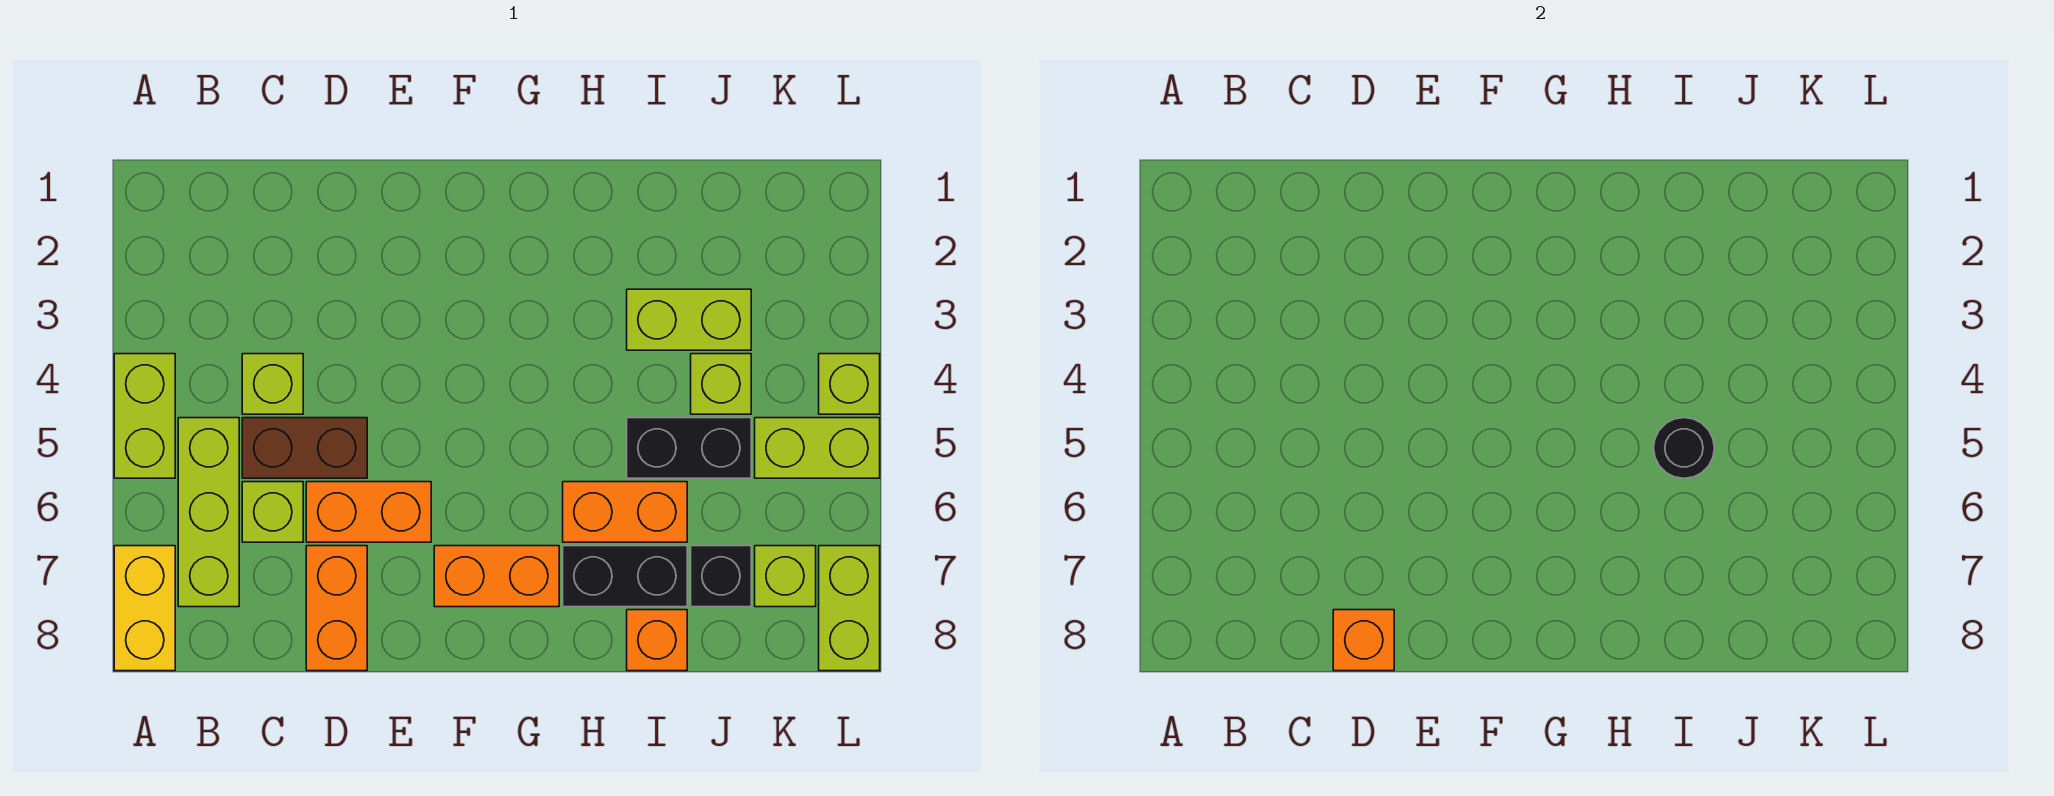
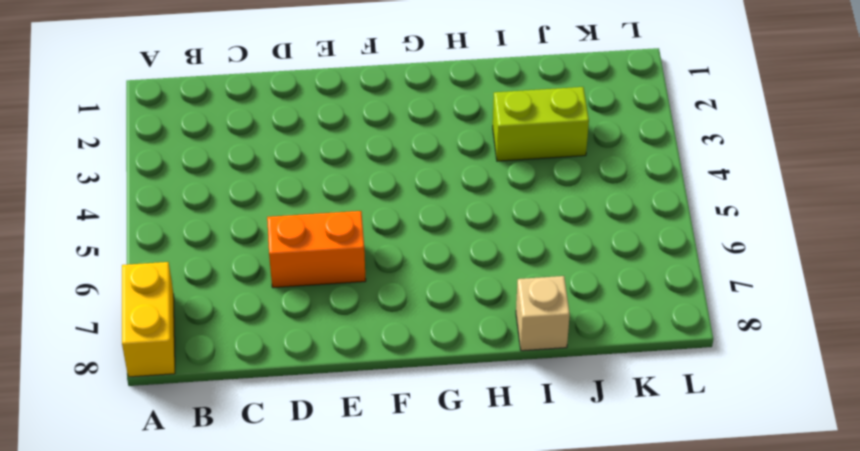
tan 1x1 brick [516,276,570,351] -> orange 1x1 brick [627,610,687,671]
none -> lime 1x2 brick [114,354,175,478]
none -> lime 1x3 brick [178,418,239,607]
none -> lime 1x1 brick [242,354,303,414]

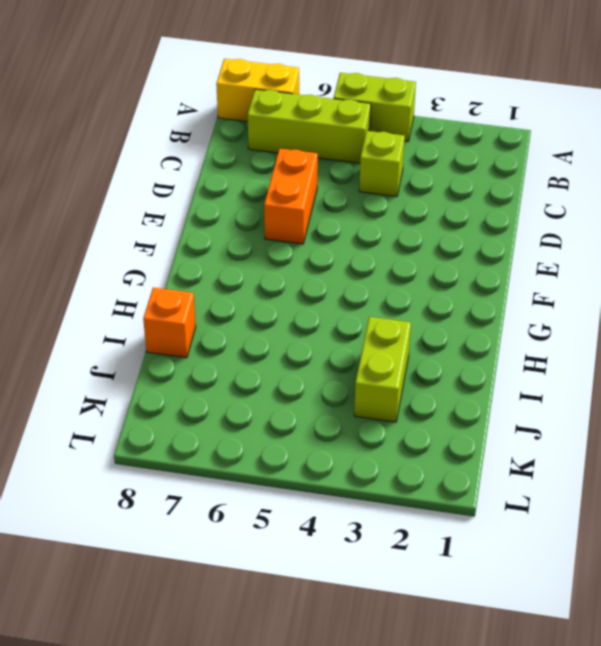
none -> brown 1x2 brick [242,418,367,478]
none -> lime 1x1 brick [242,482,303,542]
none -> orange 1x2 brick [306,546,367,671]

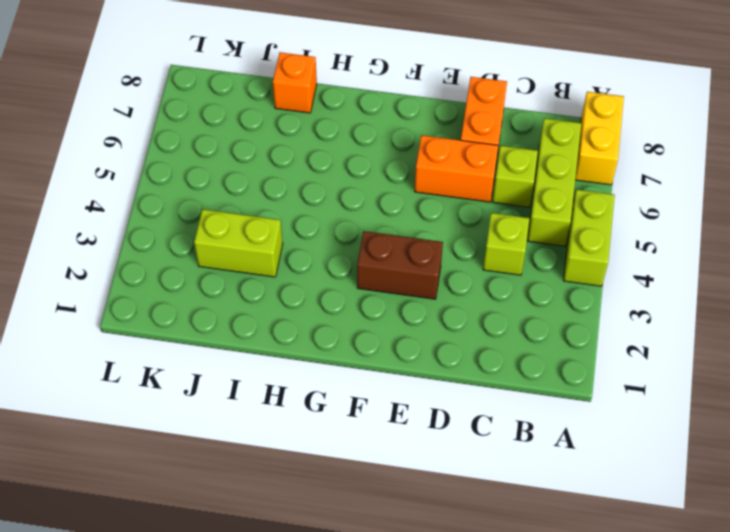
brown 1x2 brick [357,231,443,299] -> brown 1x2 brick moved to [242,418,367,478]
none -> orange 1x2 brick [434,546,559,607]
none -> orange 1x2 brick [563,482,687,542]
none -> black 1x2 brick [563,546,687,607]

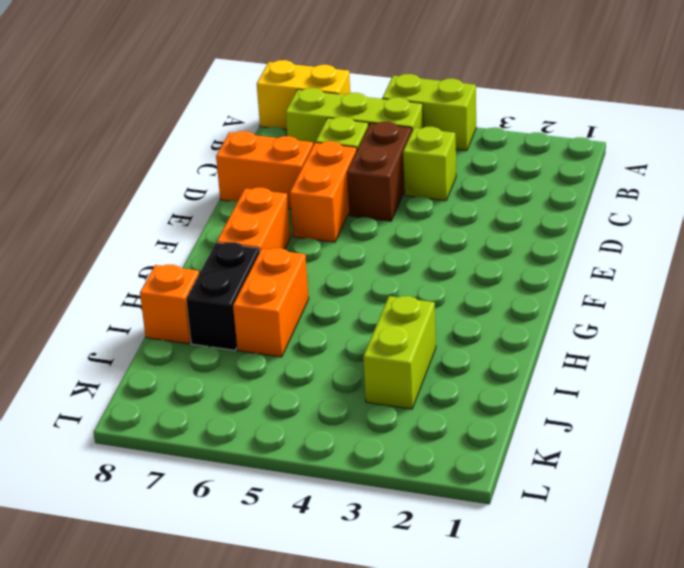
none -> black 1x2 brick [627,418,751,478]
none -> lime 1x1 brick [691,354,751,414]
none -> black 1x1 brick [691,546,751,607]

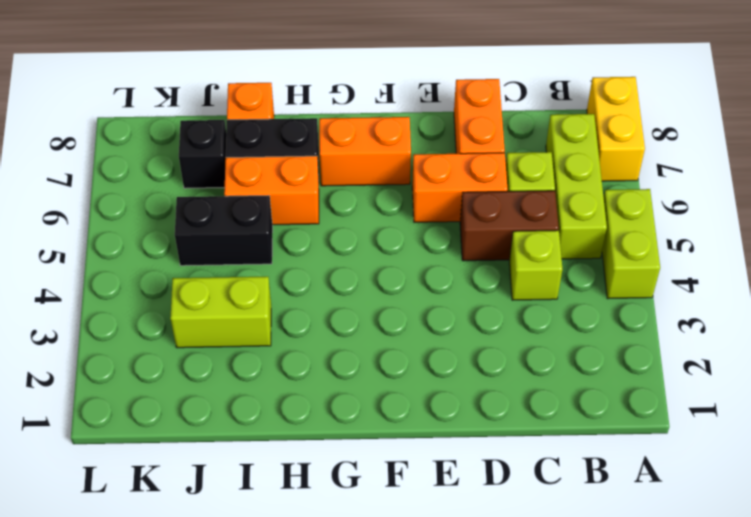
none -> lime 1x1 brick [691,354,751,414]
none -> lime 1x2 brick [755,418,880,478]
none -> lime 1x1 brick [755,546,816,607]

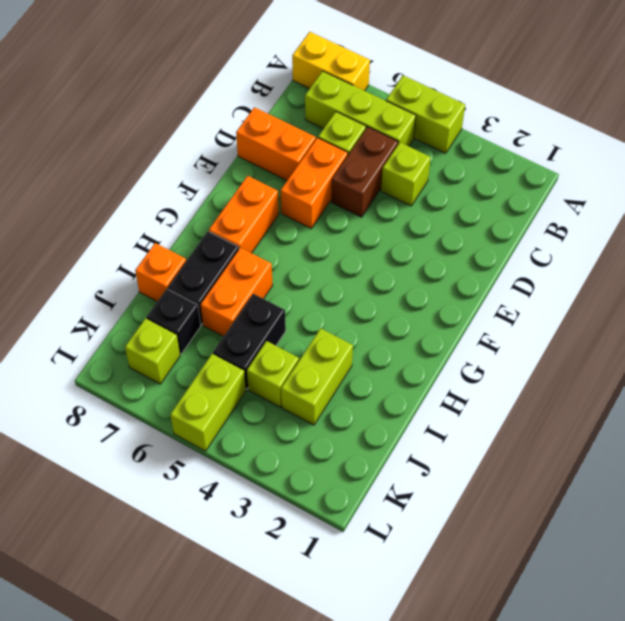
none -> lime 1x1 brick [819,354,880,414]
none -> lime 1x2 brick [819,546,880,671]
none -> orange 1x1 brick [1333,610,1394,671]

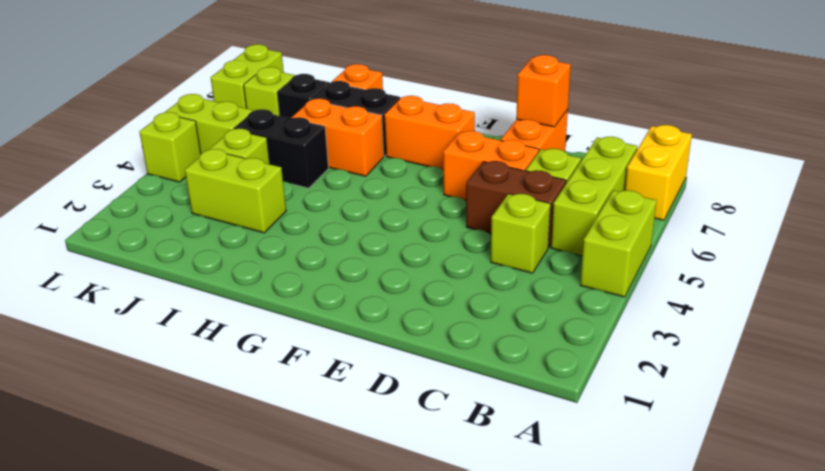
none -> black 1x1 round brick [1654,418,1714,478]

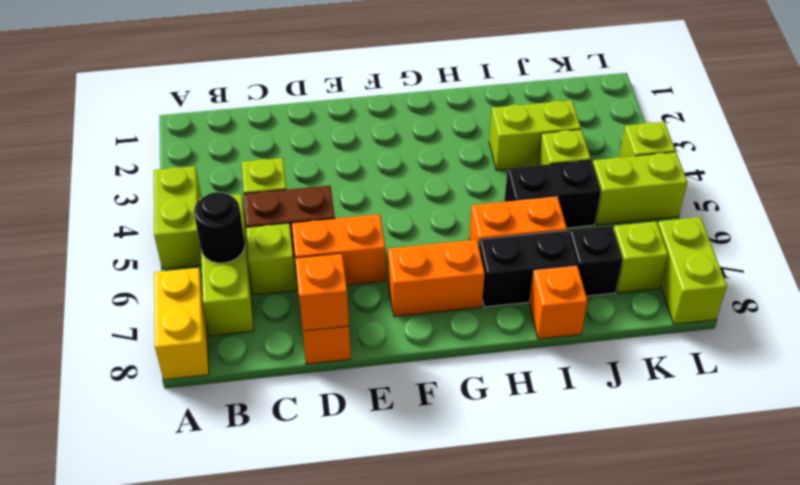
black 1x1 round brick [194,192,245,263] -> black 1x1 round brick moved to [1654,418,1714,478]

